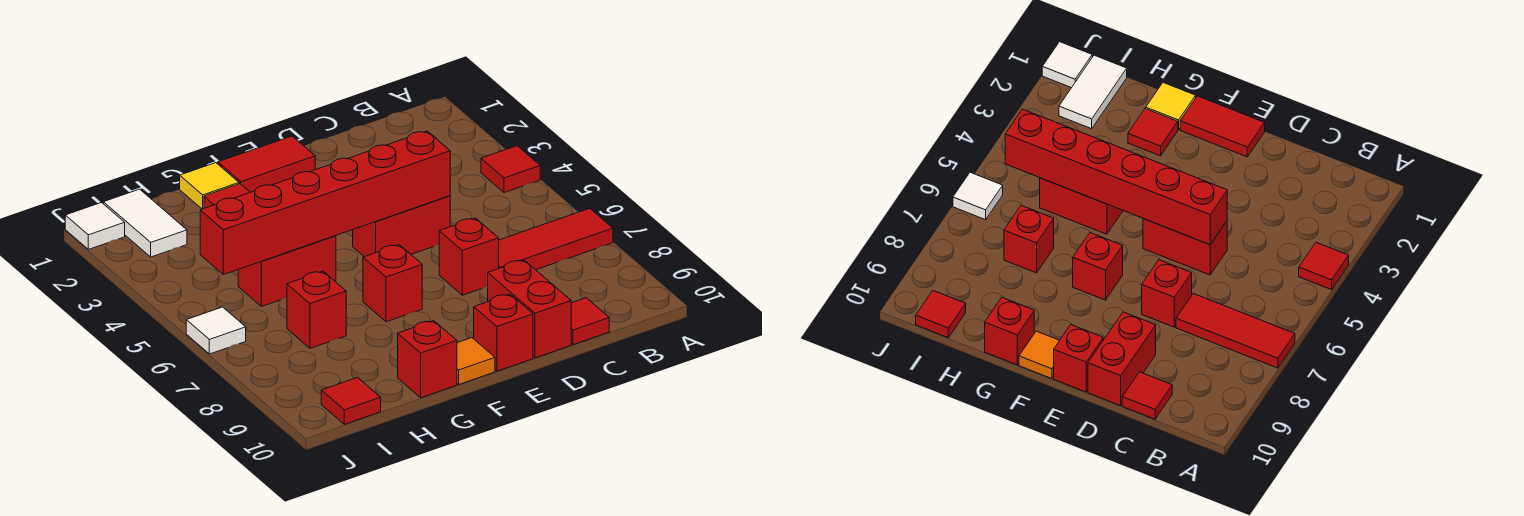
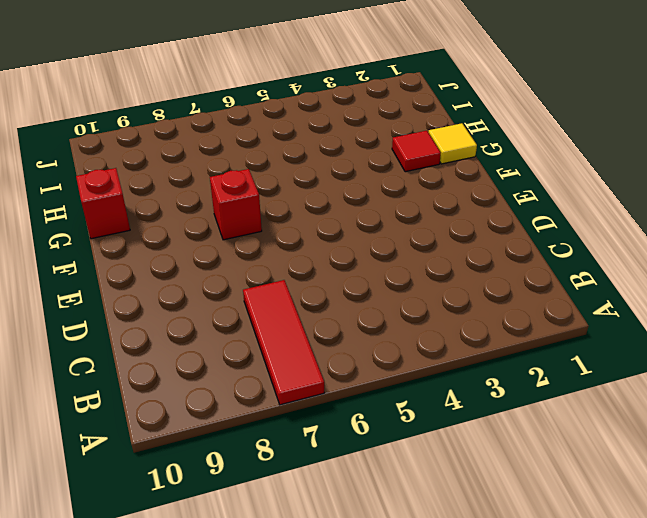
none -> red 1x1 tile [481,146,540,193]
none -> red 1x1 tile [571,298,609,345]
none -> red 1x2 brick [353,196,450,257]

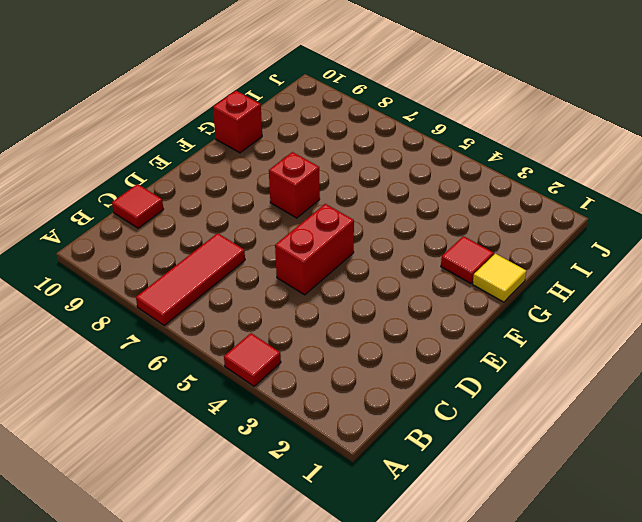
none -> red 1x1 brick [439,218,499,295]
none -> red 1x2 brick [488,260,571,358]
none -> red 1x2 tile [218,136,315,192]

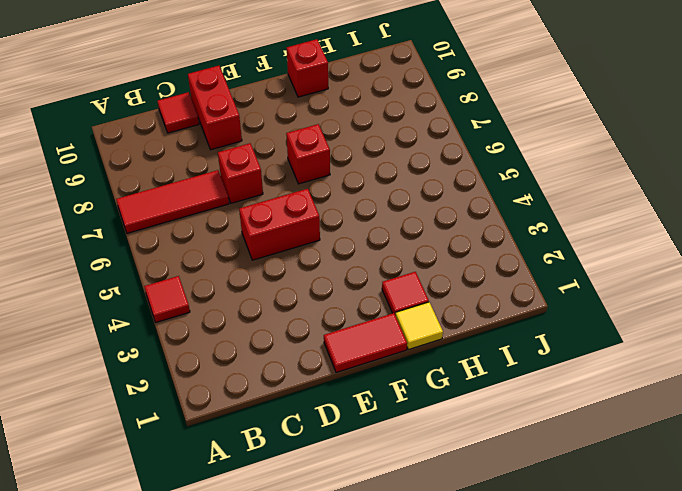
none -> red 1x1 brick [474,294,533,371]
none -> orange 1x1 tile [457,338,495,384]
none -> red 1x2 brick [238,236,336,307]

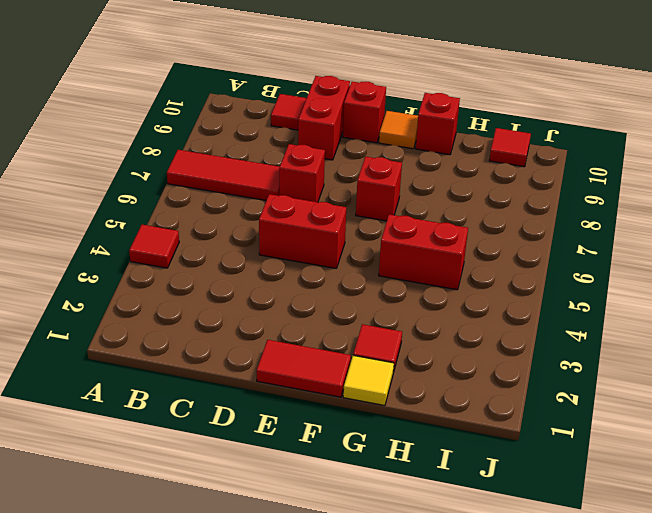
none -> red 1x1 brick [287,271,346,348]
none -> white 1x2 tile [103,189,187,257]
none -> white 1x1 tile [65,203,125,249]

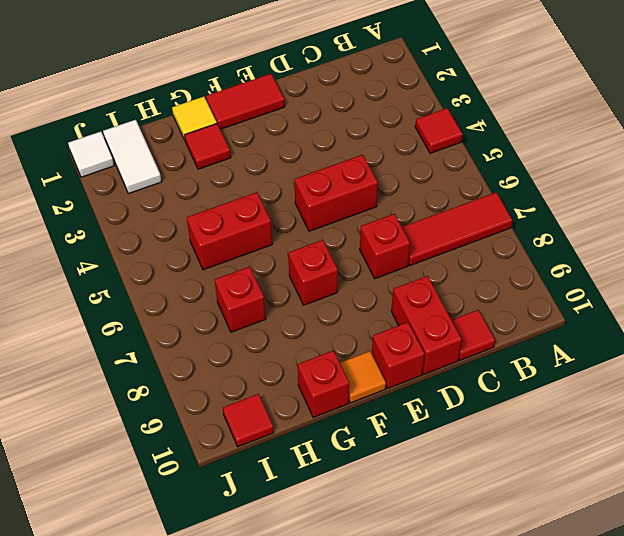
none -> white 1x1 tile [186,307,246,354]
none -> red 1x6 brick [200,131,450,275]

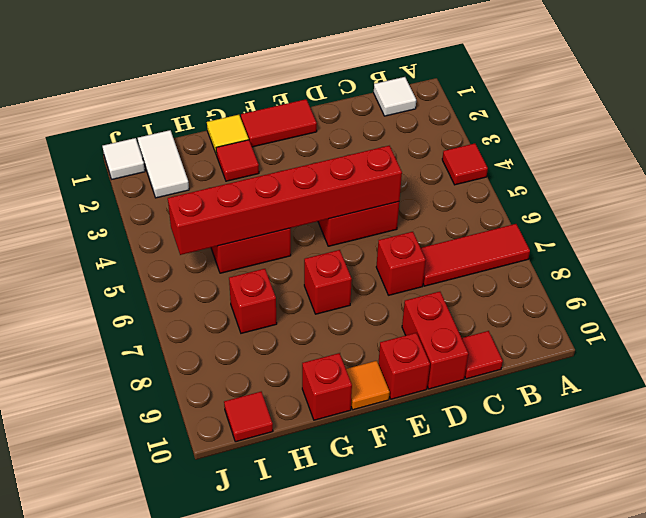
white 1x1 tile [374,77,416,116] -> white 1x1 tile moved to [186,307,246,354]

